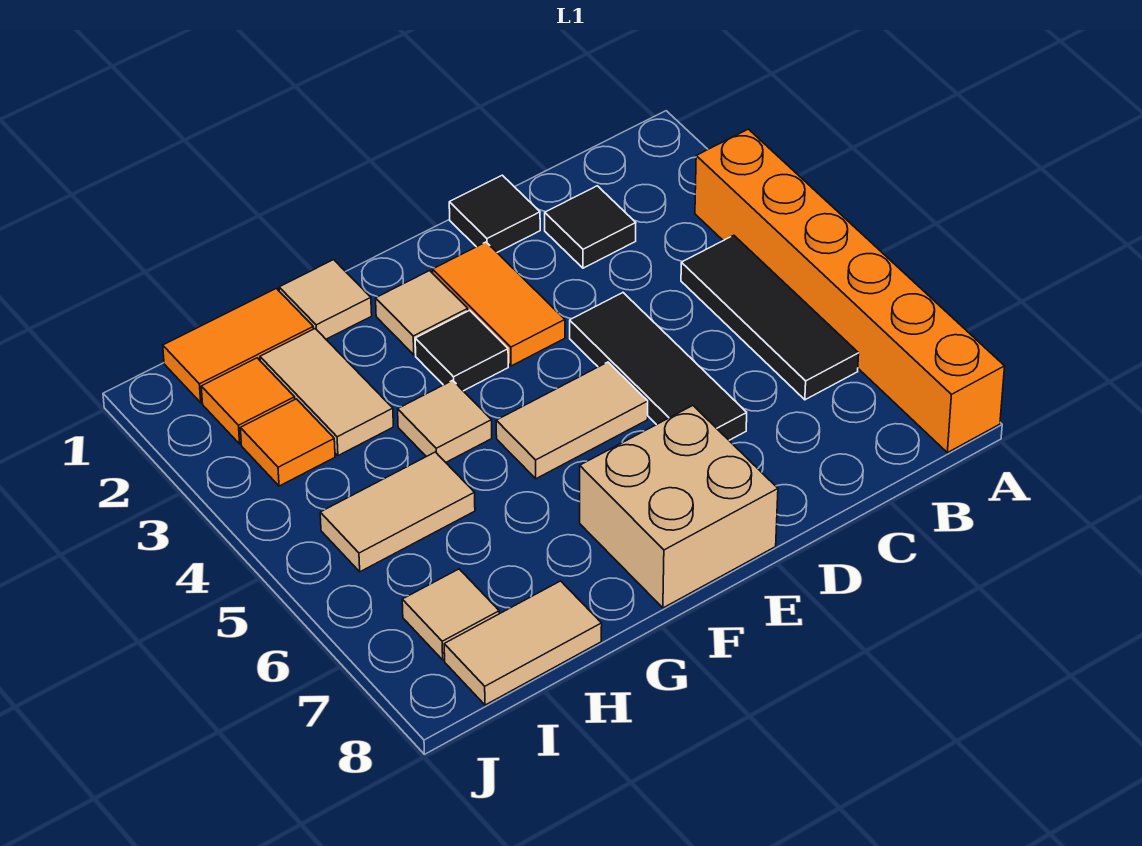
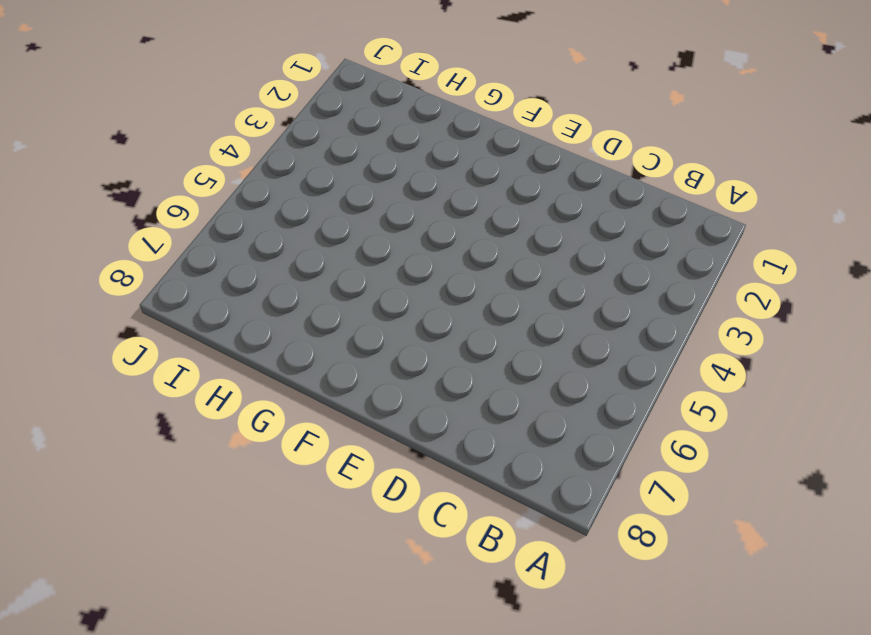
none -> orange 1x6 brick [695,129,1005,453]
none -> black 1x3 tile [681,235,859,400]
none -> black 1x1 tile [545,186,636,268]

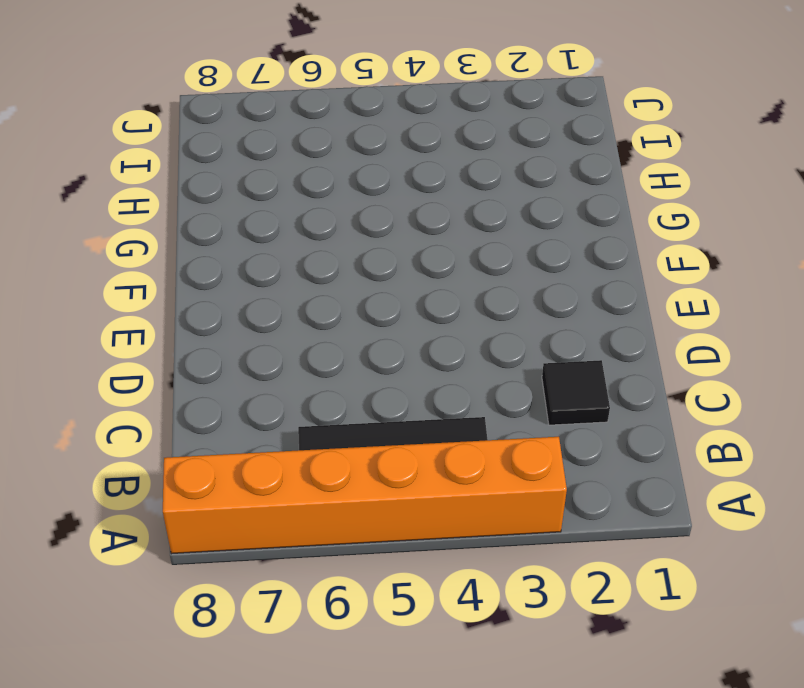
none -> black 1x1 tile [449,175,540,252]
none -> black 1x3 tile [570,293,747,440]
none -> orange 1x2 tile [433,242,565,366]

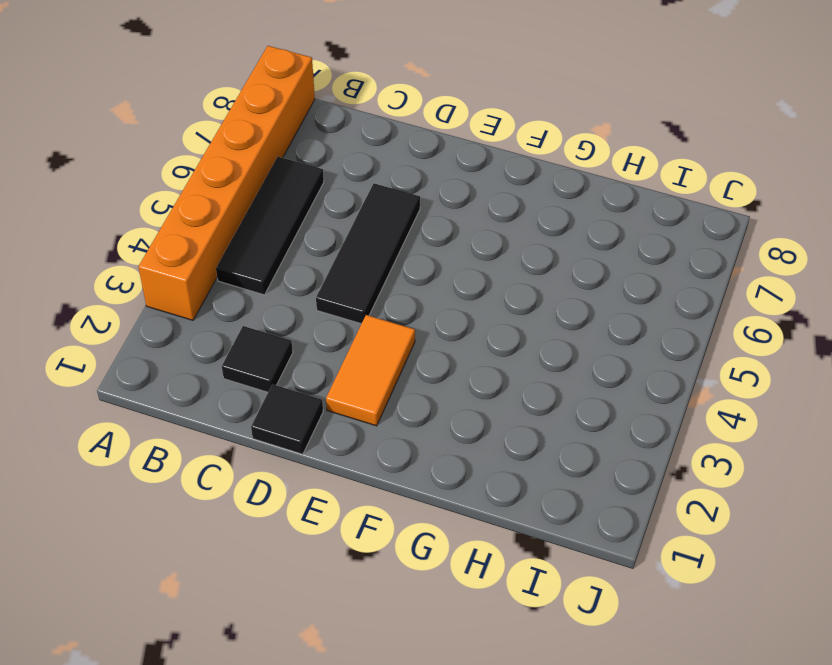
none -> tan 1x2 tile [496,362,648,479]
none -> tan 2x2 brick [580,406,778,608]
none -> tan 1x1 tile [376,271,468,355]

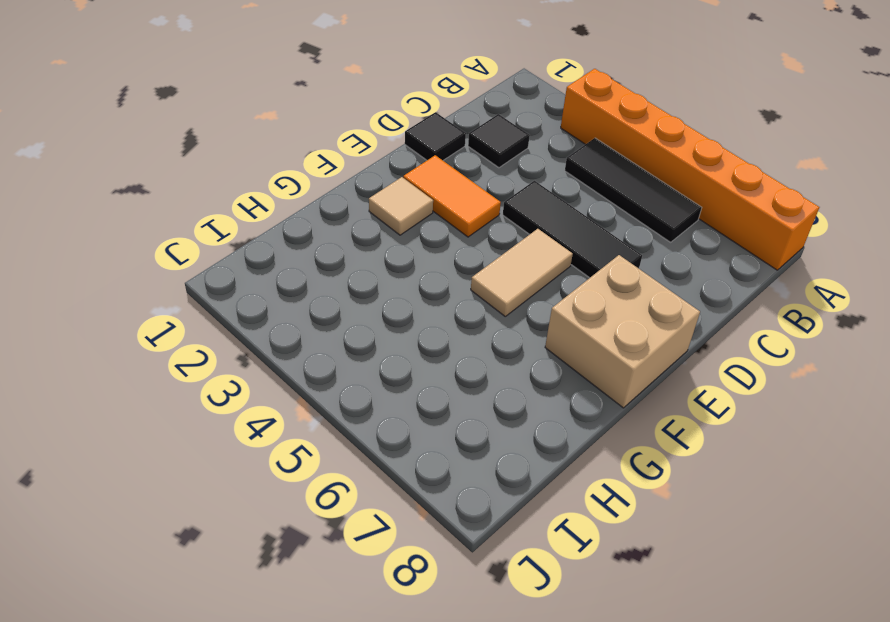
none -> black 1x1 tile [415,310,508,391]
none -> tan 1x1 tile [279,260,372,339]
none -> tan 1x1 tile [398,380,492,462]

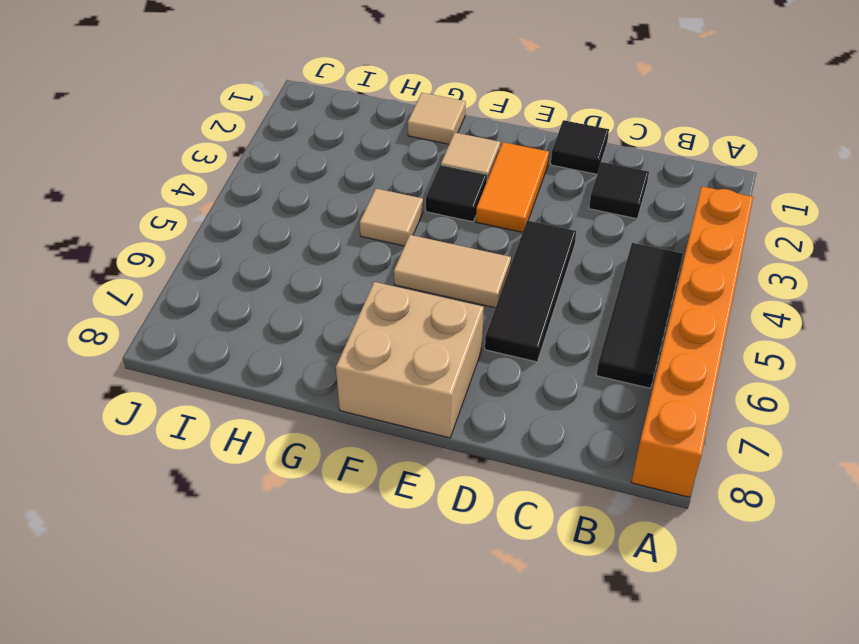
none -> orange 1x2 tile [163,288,313,403]
none -> tan 1x2 tile [260,329,393,456]
none -> tan 1x2 tile [320,452,475,572]

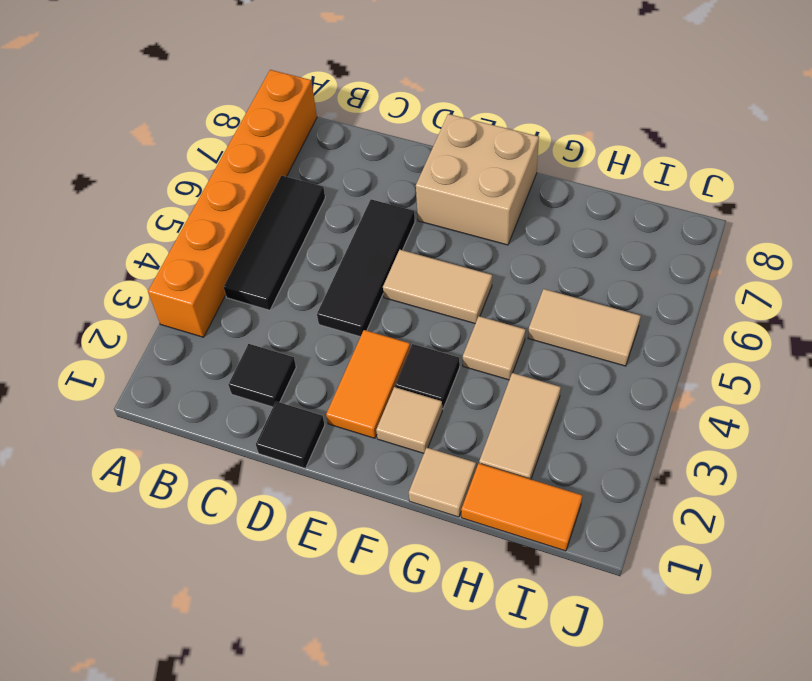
none -> tan 1x2 tile [444,581,602,705]
none -> orange 1x1 tile [201,358,295,444]
none -> orange 1x1 tile [240,399,335,486]

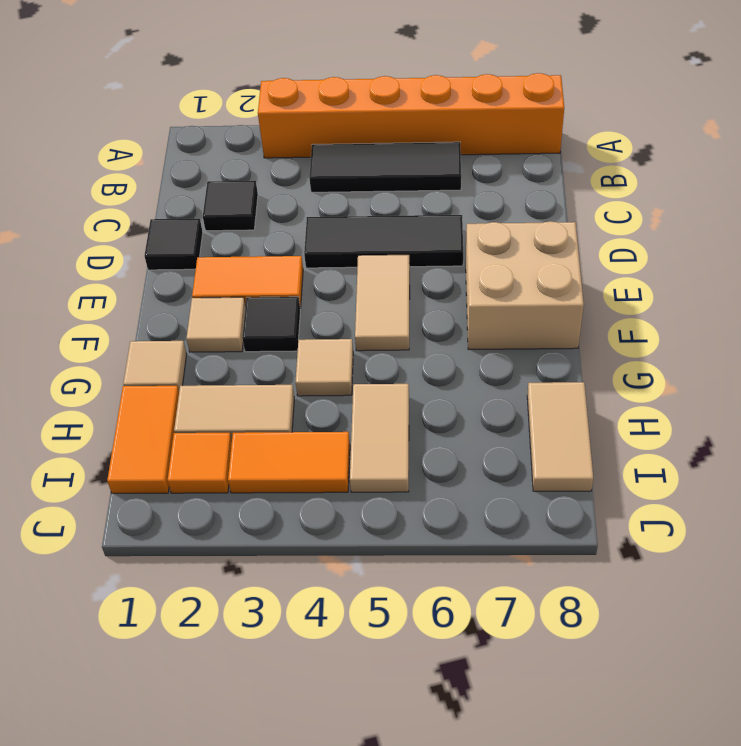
orange 1x2 tile [228,432,350,493] -> orange 1x1 tile [240,399,335,486]
none -> tan 1x1 tile [402,569,499,660]

